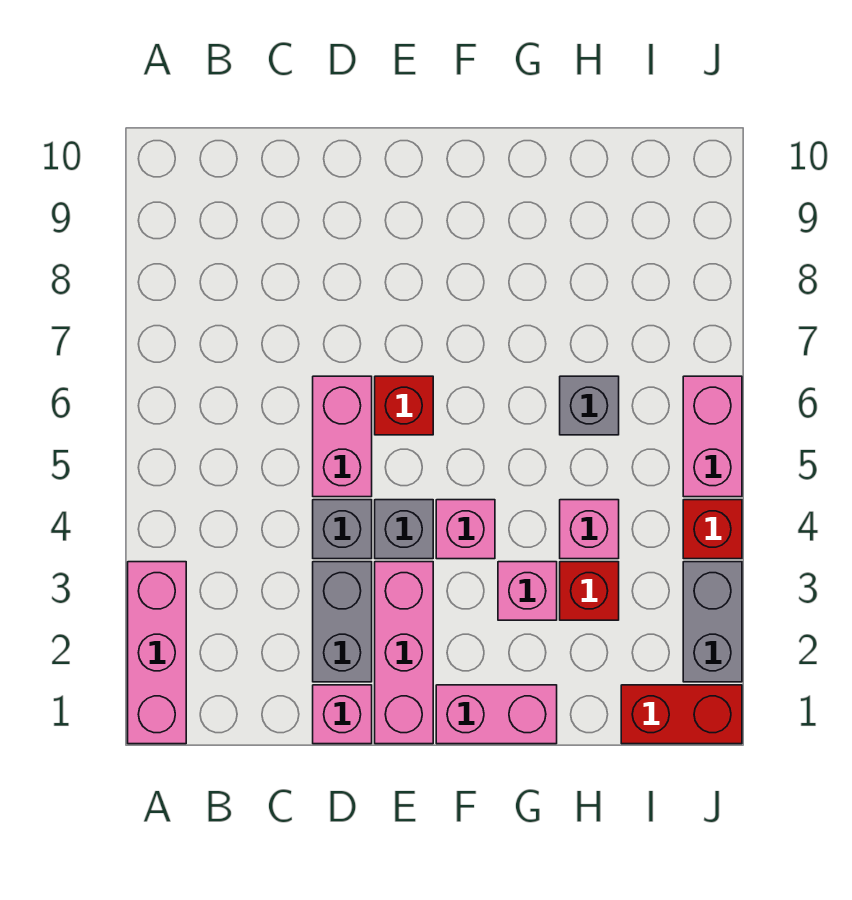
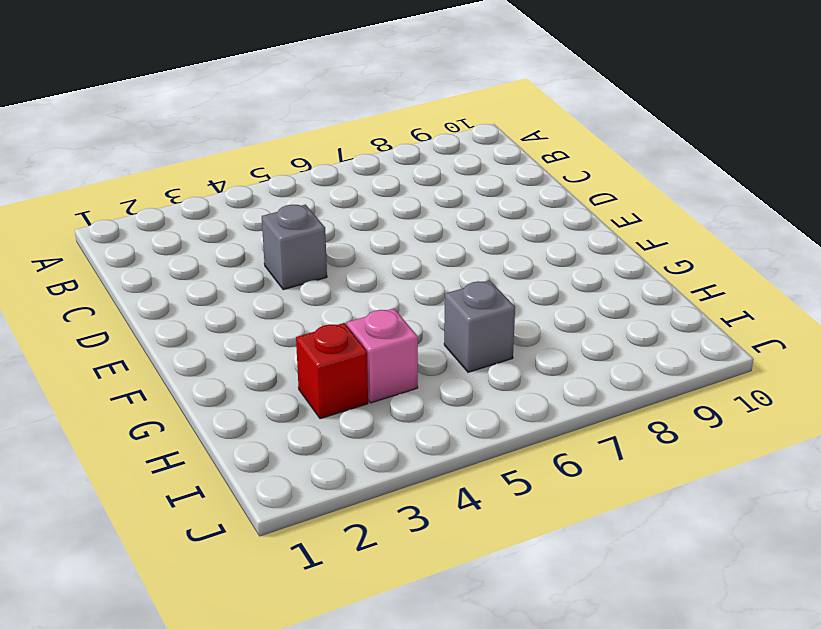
none -> pink 1x3 brick [128,562,186,744]
none -> pink 1x1 brick [313,685,372,744]
none -> grey 1x2 brick [313,562,372,682]

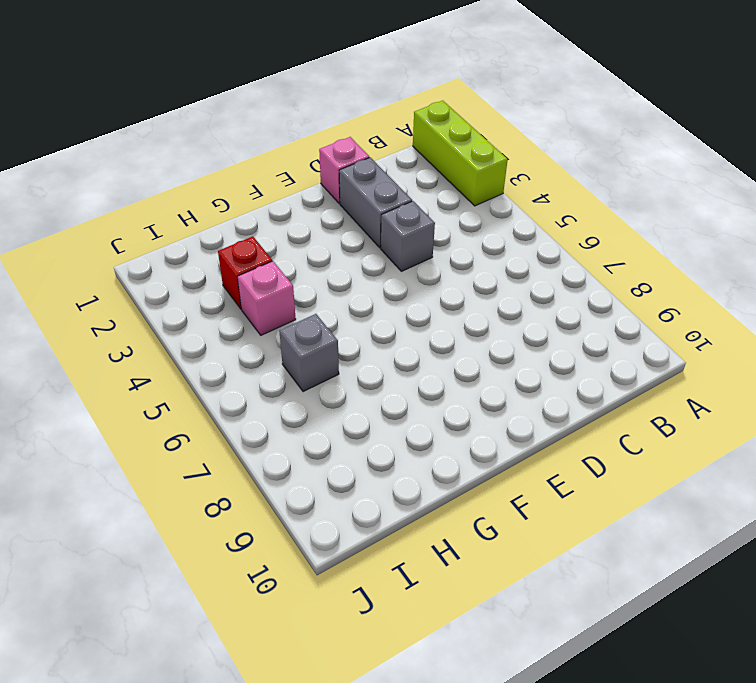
lime 1x3 brick [413,101,508,206] -> pink 1x3 brick [128,562,186,744]
none -> pink 1x2 brick [313,376,372,497]
none -> pink 1x3 brick [375,562,433,744]
none -> grey 1x1 brick [375,500,433,559]

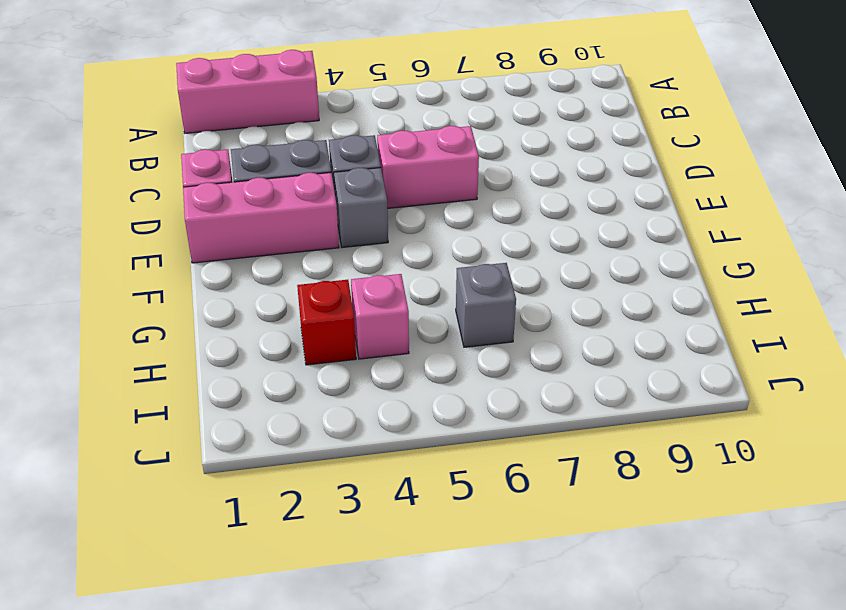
none -> red 1x1 brick [375,376,433,435]
none -> pink 1x2 brick [436,685,557,744]
none -> pink 1x1 brick [436,500,495,559]

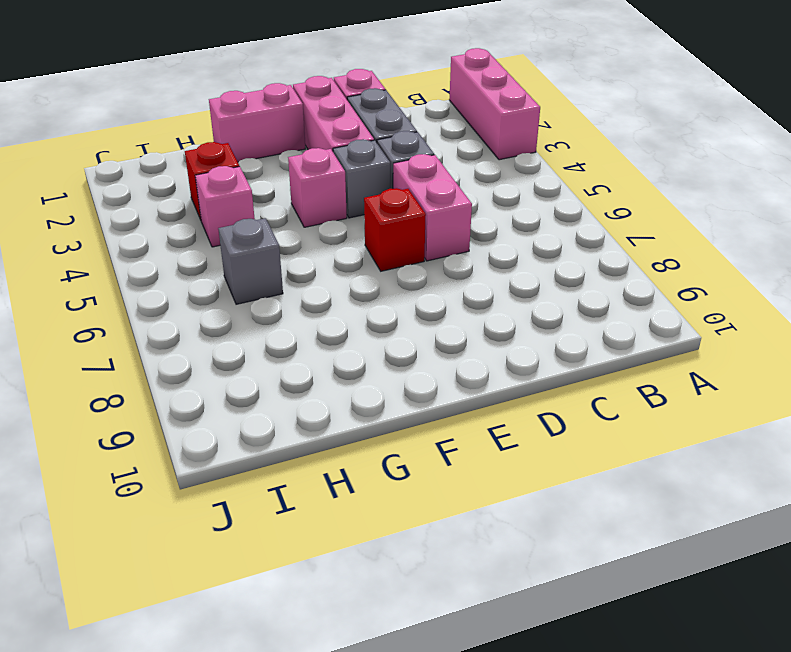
none -> pink 1x1 brick [498,562,557,620]
none -> red 1x2 brick [621,685,742,744]
none -> grey 1x2 brick [683,562,742,682]

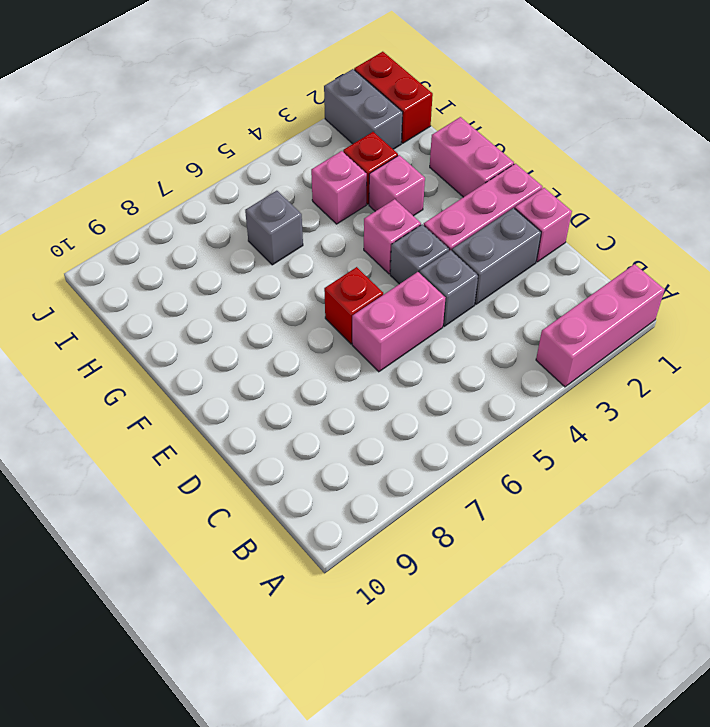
grey 1x2 brick [324,69,403,149] -> grey 1x2 brick turned to [683,562,742,682]
none -> red 1x1 brick [683,500,742,559]
none -> pink 1x2 brick [683,376,742,497]

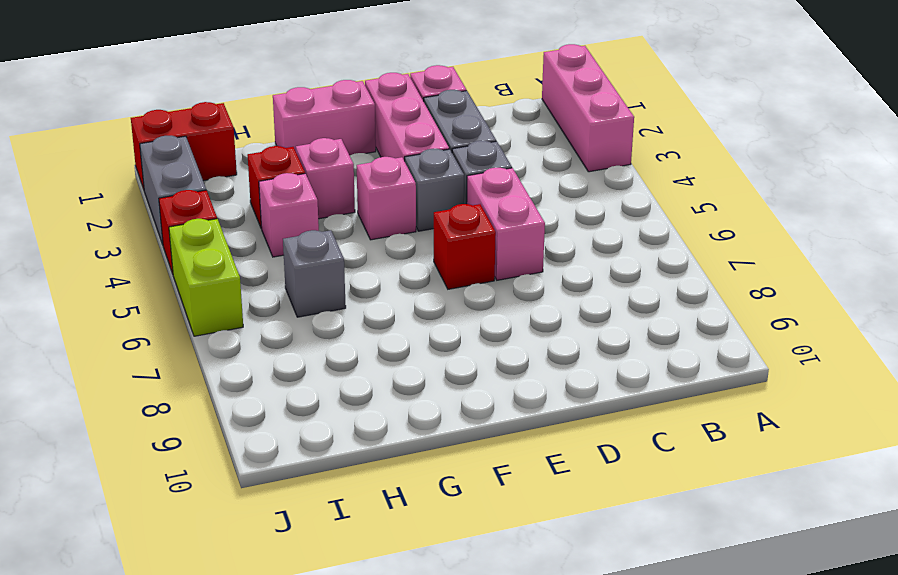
lime 1x2 brick [169,219,243,336] -> pink 1x2 brick [683,376,742,497]

